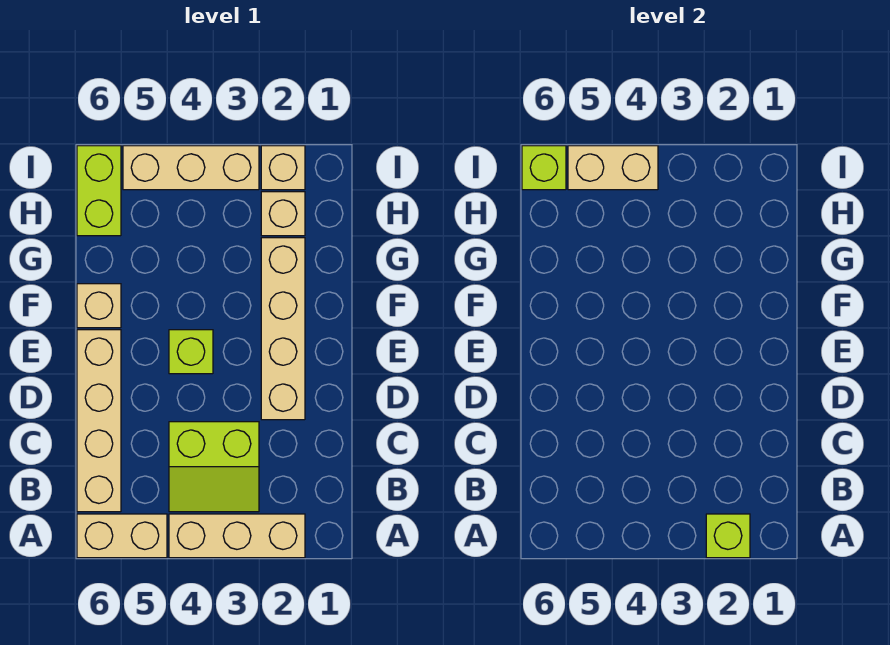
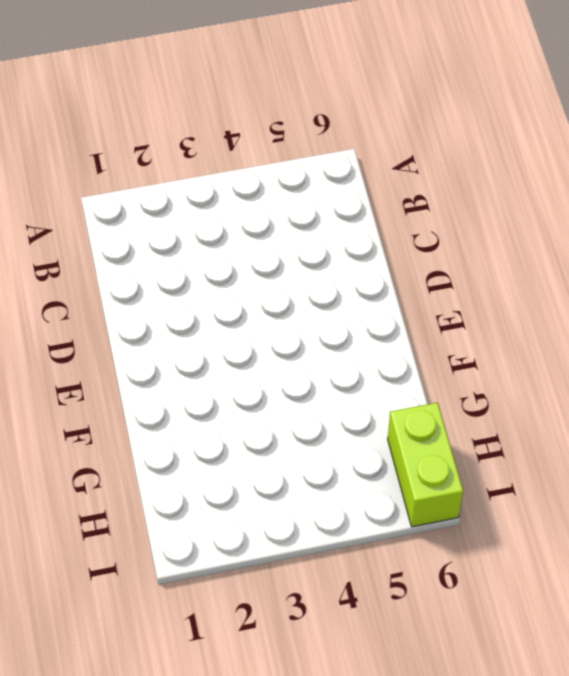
none -> tan 1x3 brick [169,514,305,558]
none -> tan 1x2 brick [77,514,167,558]
none -> lime 2x2 slope [169,422,259,512]

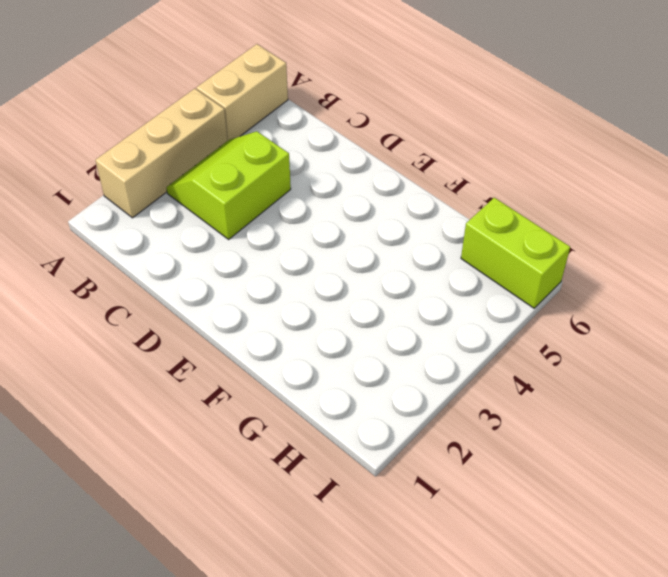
none -> tan 1x4 brick [77,330,121,512]
none -> tan 1x4 brick [261,238,305,420]
none -> lime 1x1 brick [169,330,213,374]

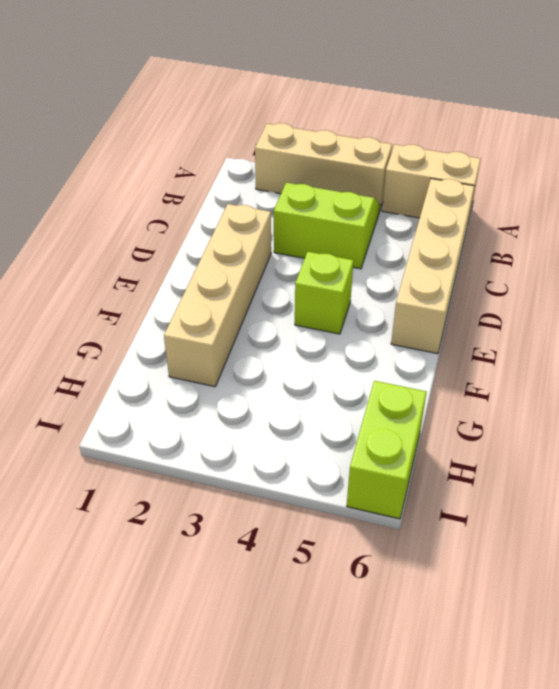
none -> tan 1x1 brick [77,284,121,328]
none -> tan 1x1 brick [261,192,305,236]
none -> tan 1x1 brick [261,146,305,190]

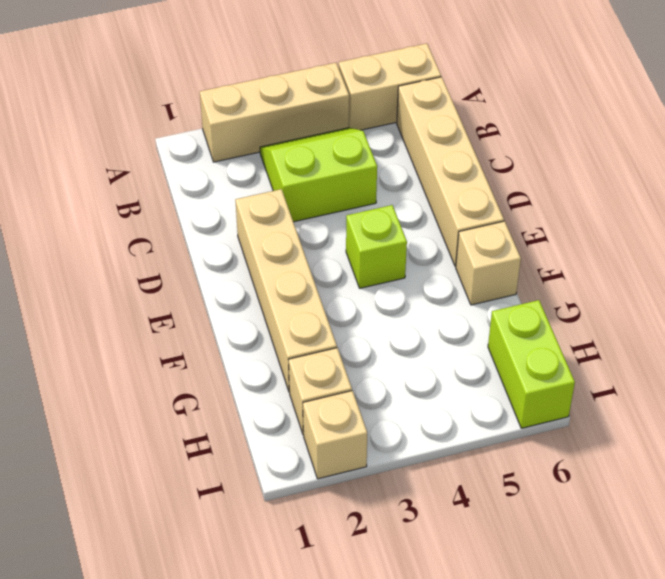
none -> tan 1x3 brick [123,146,259,190]
none -> lime 1x1 brick [706,514,750,558]
none -> tan 1x2 brick [568,146,658,190]

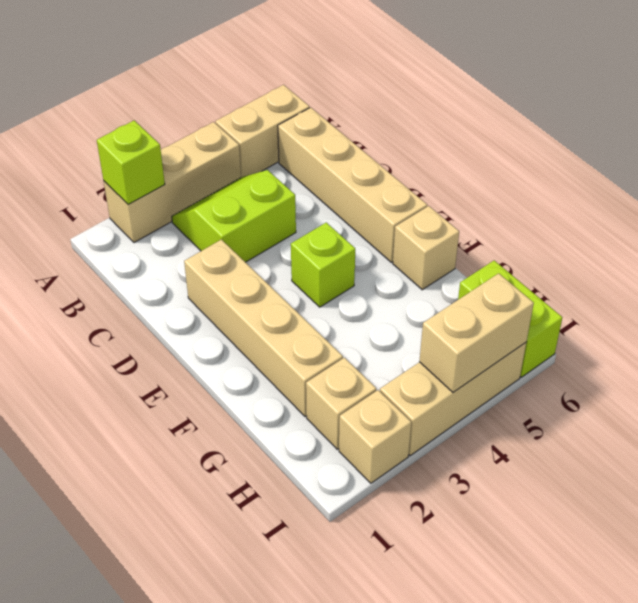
none -> lime 1x1 brick [522,146,566,190]

